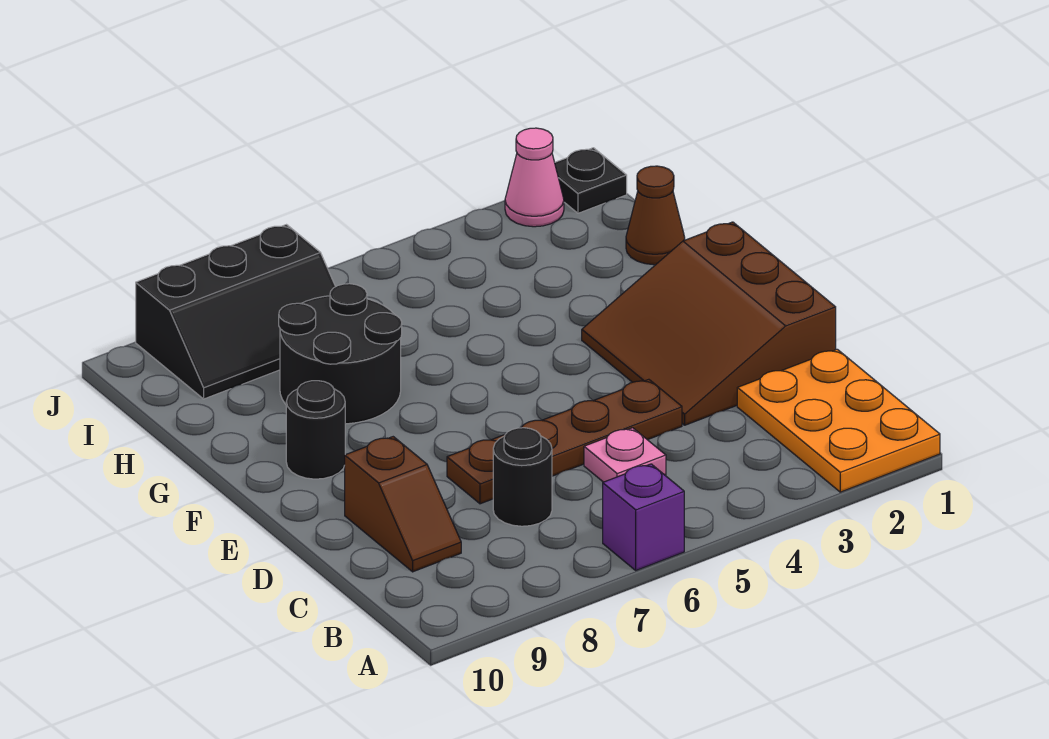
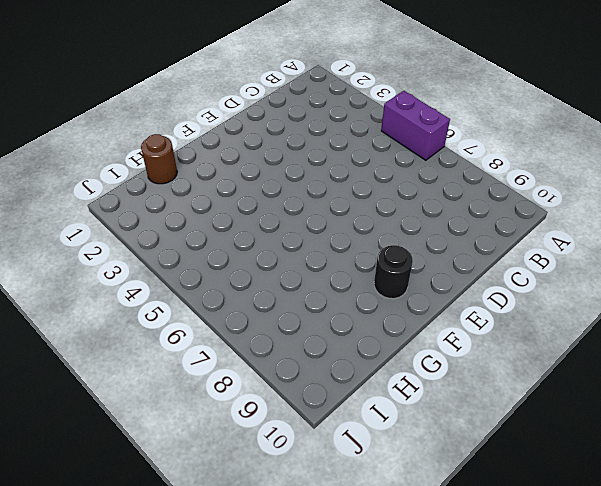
purple 1x2 brick [381,91,450,160] -> purple 1x1 brick [603,464,684,570]
brown 1x1 round brick [141,134,177,184] -> brown 1x1 cone [626,166,685,265]
none -> orange 2x3 plate [737,349,940,492]
none -> pink 1x1 plate [584,428,666,482]
none -> black 1x1 round brick [493,428,552,526]

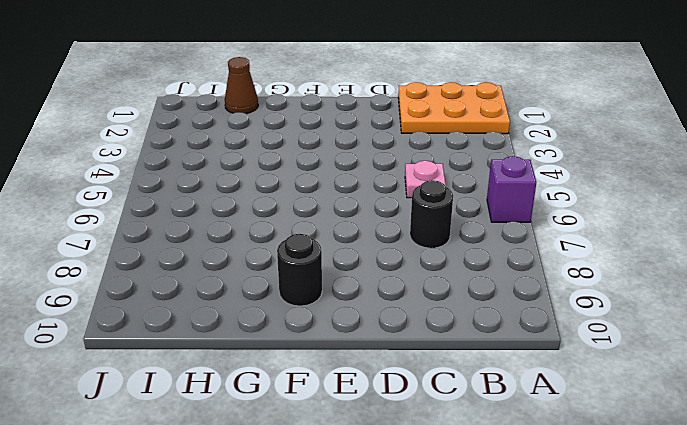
none -> brown 1x2 slope [345,437,461,572]
none -> brown 3x3 slope [582,222,836,425]
none -> brown 1x4 plate [447,379,682,504]

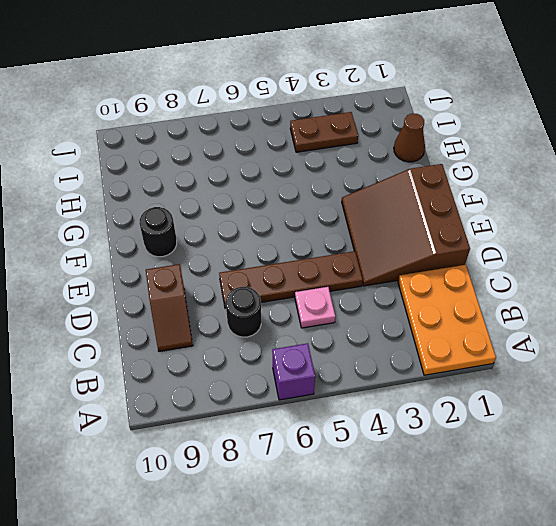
brown 1x2 plate [290,112,358,152] -> none
none -> black 2x2 round brick [279,284,402,424]
none -> black 2x3 slope [136,225,335,399]
none -> black 1x1 plate [555,148,627,213]

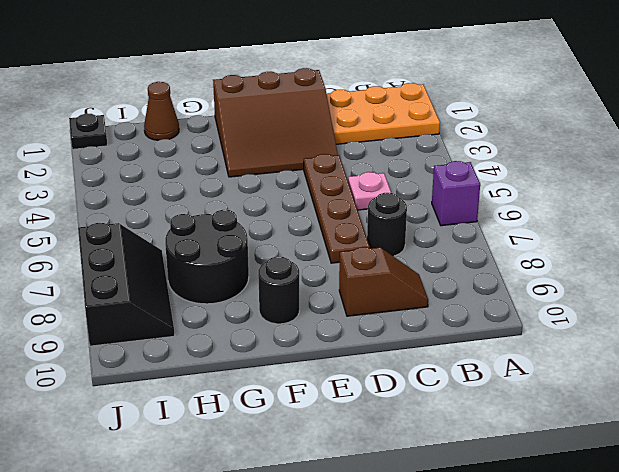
none -> pink 1x1 cone [505,128,564,227]

